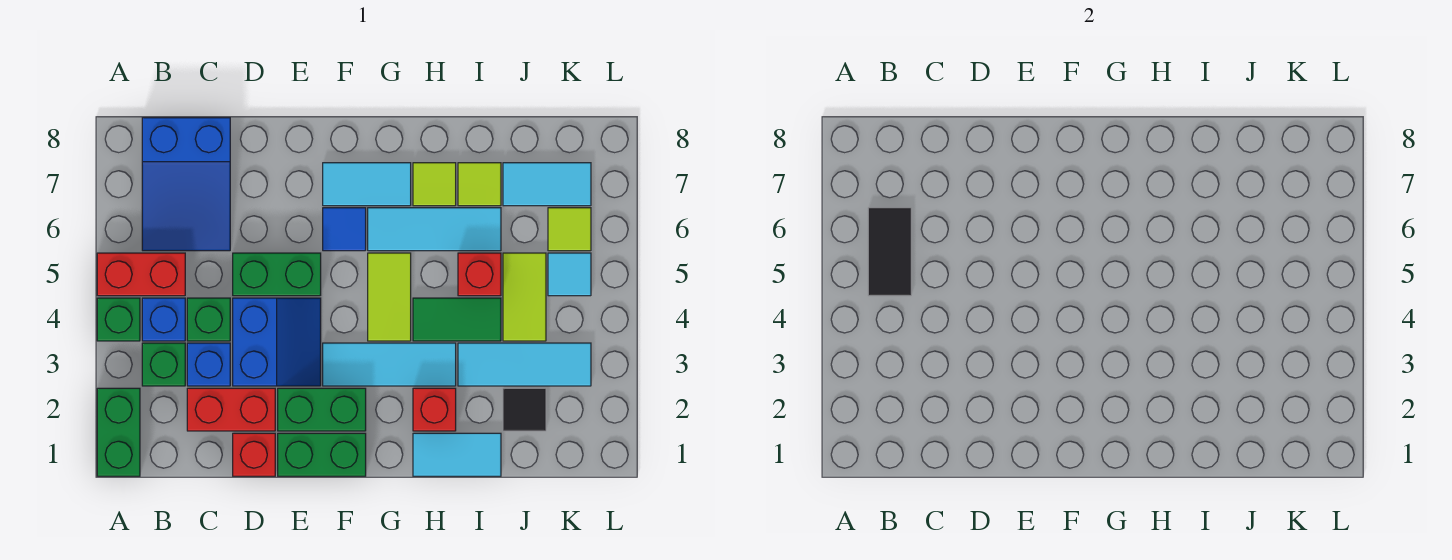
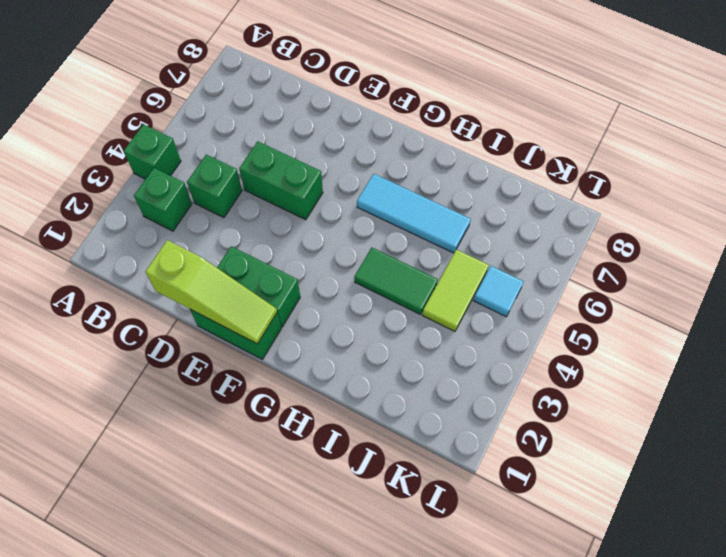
lime 1x3 slope [145,240,277,344] -> none
none -> green 1x2 brick [97,388,140,476]
none -> red 1x2 brick [97,253,185,296]
none -> blue 1x1 brick [142,298,185,341]
none -> blue 2x3 slope [142,118,230,251]

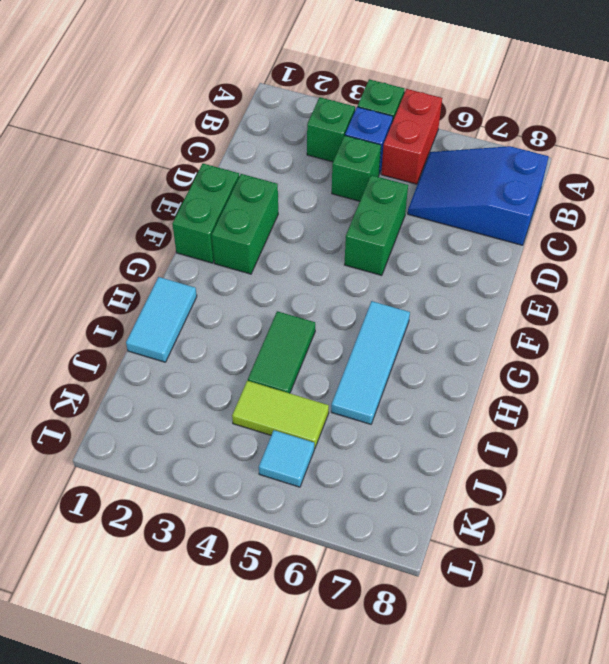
none -> green 1x2 brick [97,388,140,476]
none -> red 1x2 brick [187,388,275,431]
none -> blue 1x1 brick [187,343,230,386]
none -> red 1x1 brick [233,433,275,476]

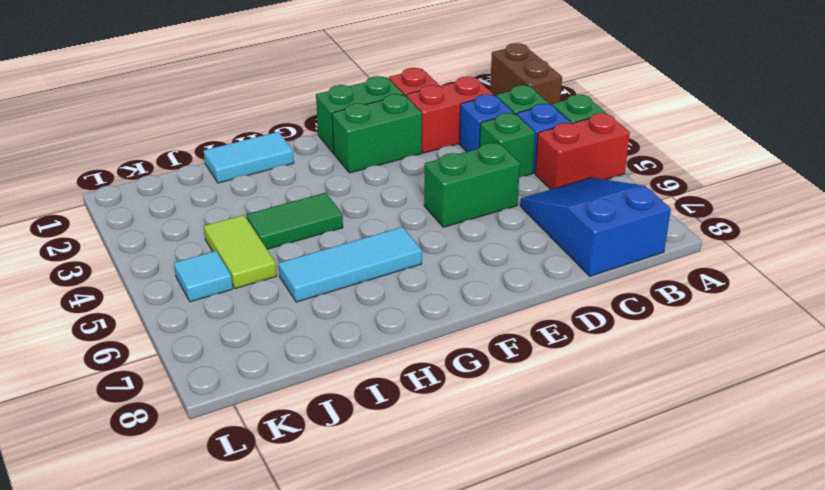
brown 1x2 brick [490,43,562,105] -> green 1x2 brick [97,388,140,476]
none -> blue 2x2 slope [233,298,321,386]
none -> cyan 1x3 tile [323,343,456,386]
none -> blue 1x1 tile [323,208,366,251]
none -> cyan 1x2 tile [323,163,411,206]

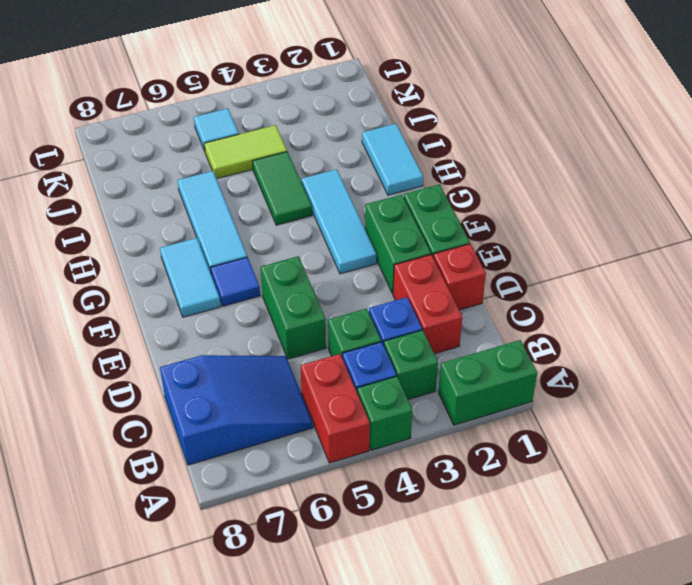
none -> blue 2x2 slope [233,298,321,386]
none -> lime 1x2 tile [368,253,411,341]
none -> red 1x1 brick [413,388,456,431]
none -> lime 1x1 tile [413,163,456,206]

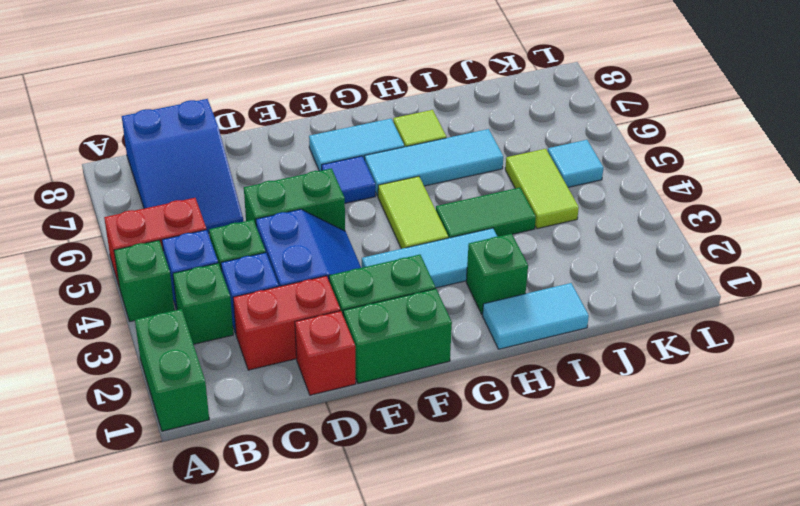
green 1x1 brick [466,234,528,314] -> red 1x1 brick [413,388,456,431]
none -> cyan 1x3 tile [458,343,591,386]
none -> red 1x1 brick [458,253,501,296]
none -> lime 1x1 tile [458,163,501,206]
none -> black 1x1 tile [503,388,546,431]

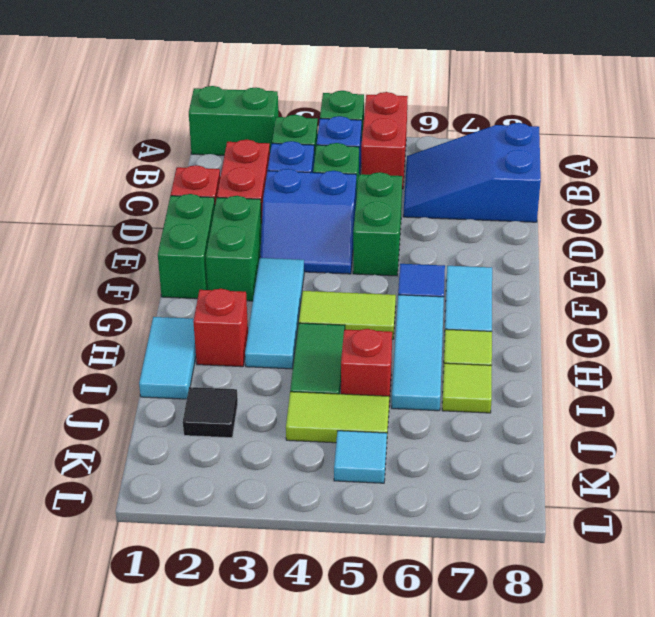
none -> cyan 1x3 tile [458,343,591,386]
none -> cyan 1x2 tile [503,163,591,206]
none -> lime 1x1 tile [548,208,591,251]
none -> black 1x2 tile [868,208,911,296]

